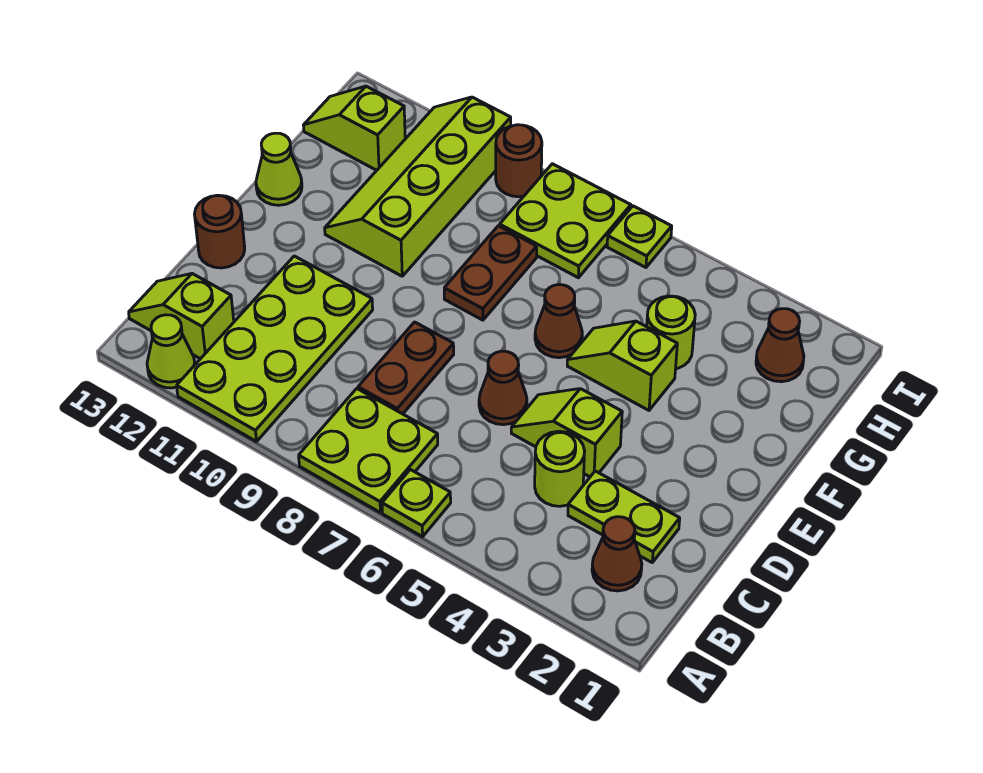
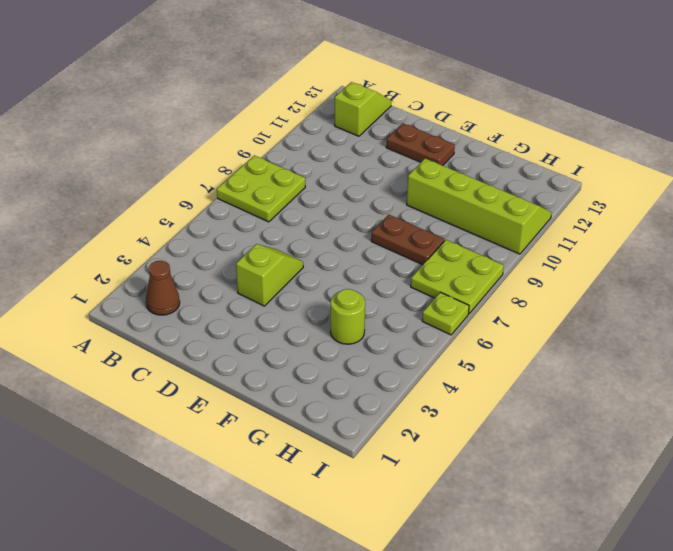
brown 1x2 plate [386,123,455,166] -> brown 1x2 plate moved to [358,322,454,414]
none -> lime 1x1 plate [382,469,451,537]
none -> lime 2x4 plate [177,256,373,442]
none -> lime 1x1 cone [147,315,195,388]

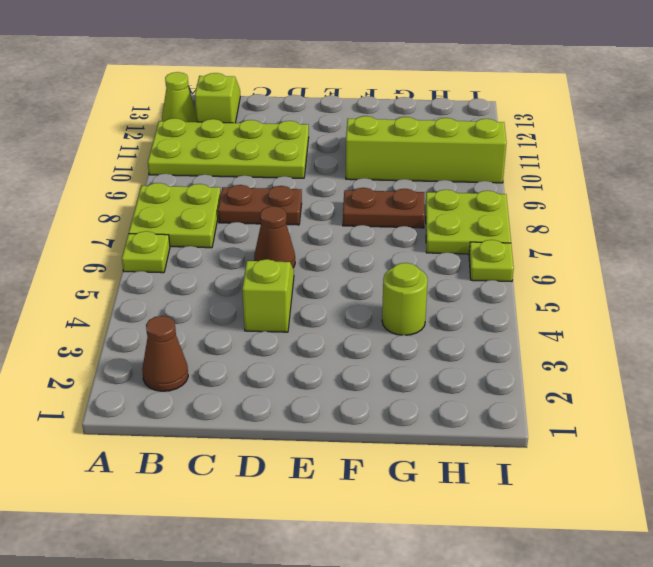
none -> lime 1x2 plate [568,471,680,562]
none -> lime 1x1 round brick [535,431,585,506]
none -> brown 1x1 round brick [195,195,245,268]

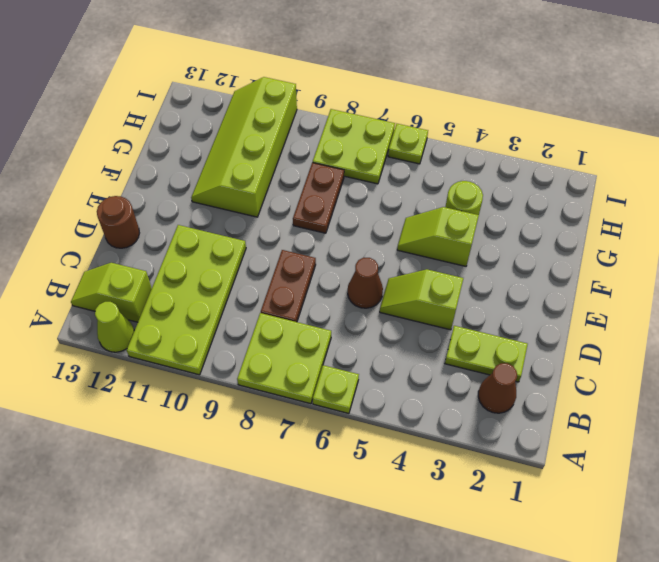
none -> lime 1x1 round brick [535,431,585,506]
none -> brown 1x1 cone [535,285,582,358]
none -> lime 1x1 cone [256,133,302,205]

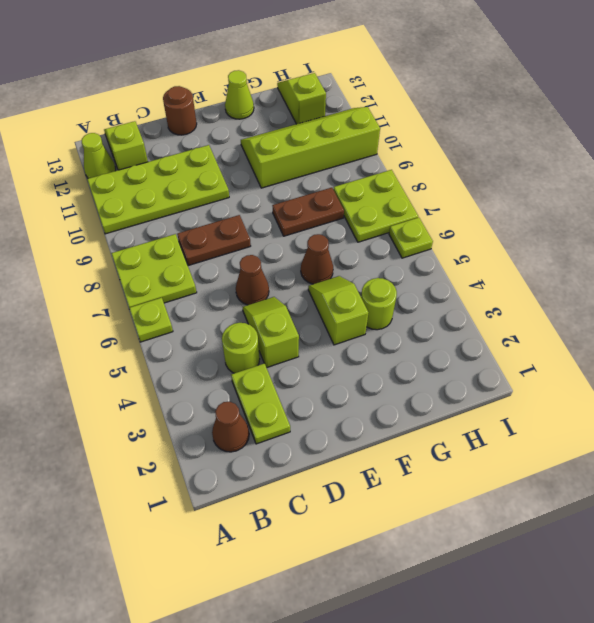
none -> brown 1x1 cone [756,309,804,382]
none -> brown 1x1 round brick [496,125,542,197]

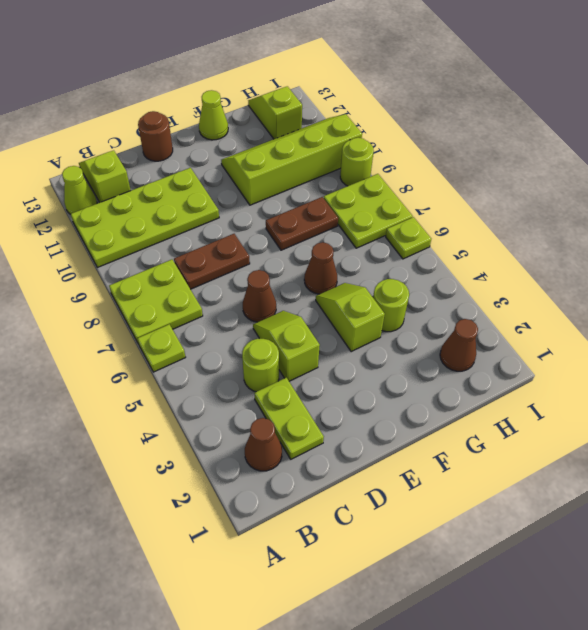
lime 1x1 round brick [340,138,374,186] -> brown 1x1 round brick [496,125,542,197]

